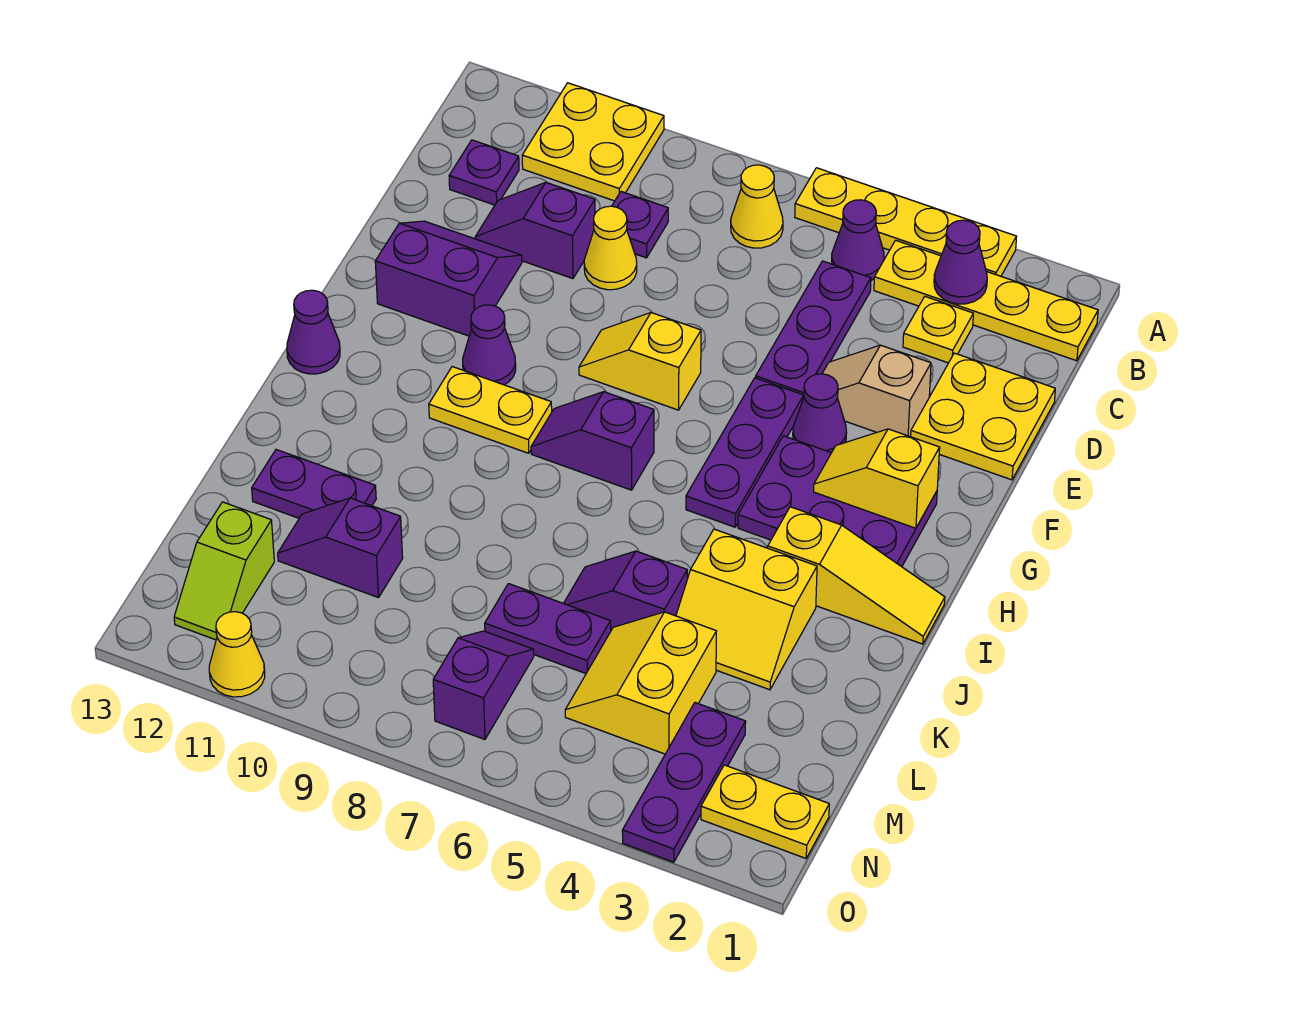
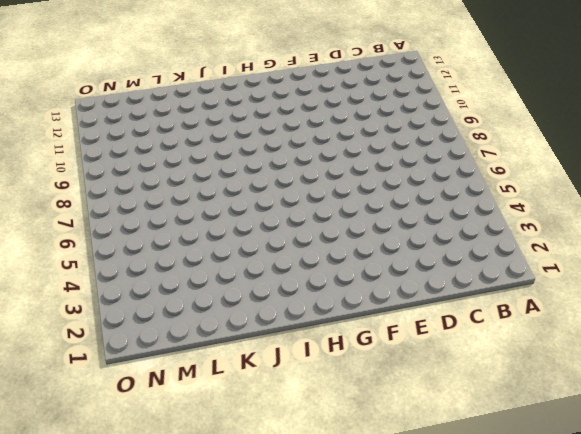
none -> yellow 1x4 plate [795,168,1017,276]
none -> yellow 2x2 plate [522,83,664,201]
none -> yellow 1x4 plate [874,240,1098,361]
none -> purple 1x1 cone [832,200,884,280]

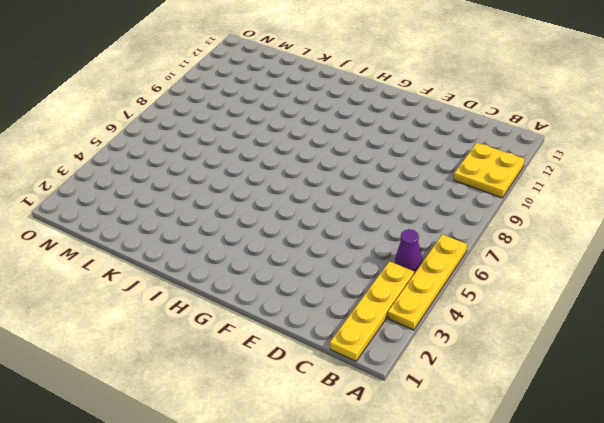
none -> yellow 1x1 cone [731,165,783,248]
none -> yellow 1x1 plate [903,297,973,363]
none -> purple 1x3 plate [756,261,871,395]
none -> purple 1x1 plate [612,192,668,258]

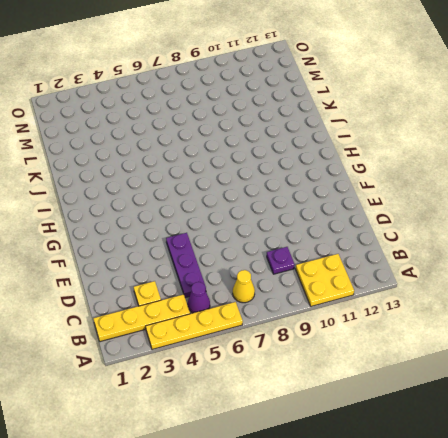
none -> purple 1x1 plate [449,140,519,205]
none -> yellow 2x2 plate [911,353,1055,480]
none -> yellow 1x1 cone [584,206,637,290]
none -> purple 1x2 slope [475,183,595,279]

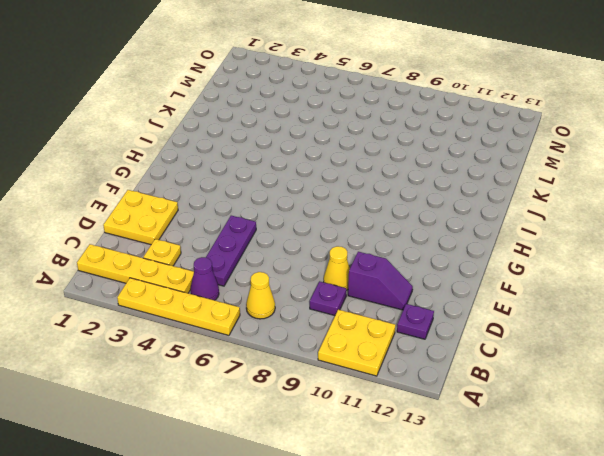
none -> tan 1x2 slope [822,345,931,437]
none -> purple 2x2 slope [375,221,522,336]
none -> purple 1x1 cone [793,374,847,453]
none -> purple 1x3 plate [686,378,804,527]

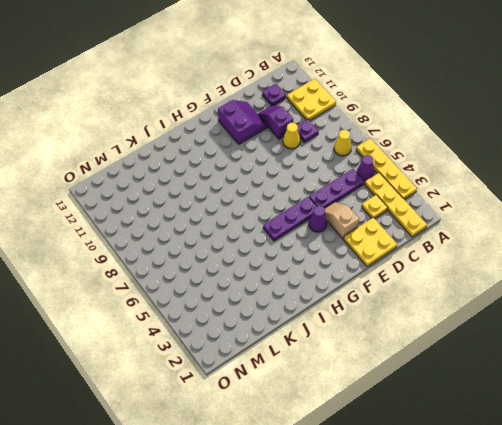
none -> yellow 1x2 slope [579,313,701,410]
none -> purple 2x3 plate [738,436,937,567]
none -> purple 1x1 cone [463,305,516,385]
none -> purple 1x2 slope [531,392,654,490]

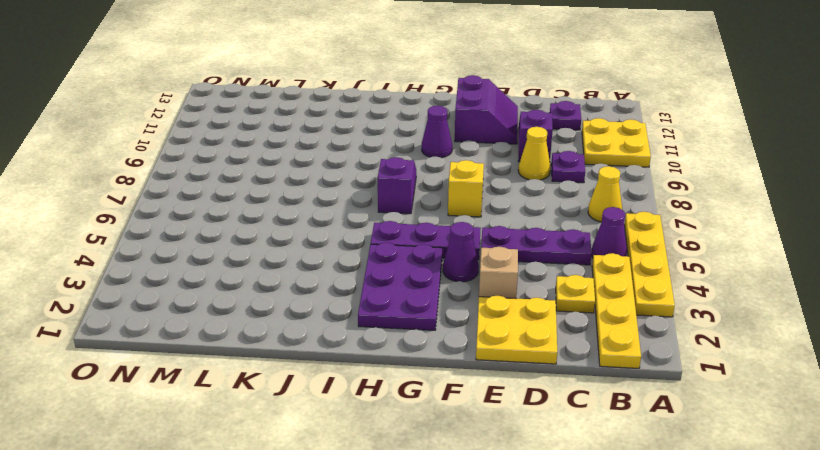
none -> yellow 1x2 plate [429,367,552,453]
none -> purple 1x1 cone [287,290,340,374]
none -> yellow 1x3 slope [768,507,945,644]
none -> yellow 2x2 slope [676,529,817,690]

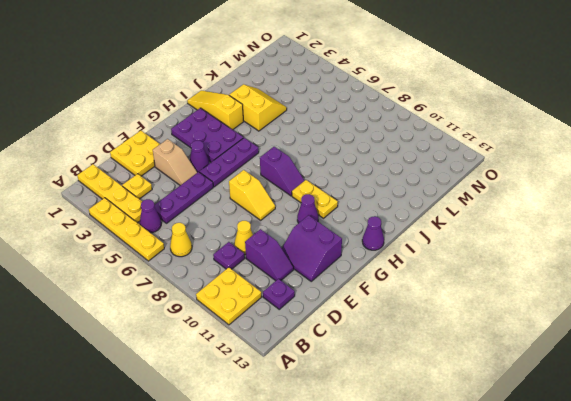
none -> purple 1x2 slope [564,551,687,630]
none -> purple 1x2 plate [252,450,376,518]
none -> yellow 2x2 slope [565,612,716,754]
none -> purple 1x2 plate [485,584,611,673]

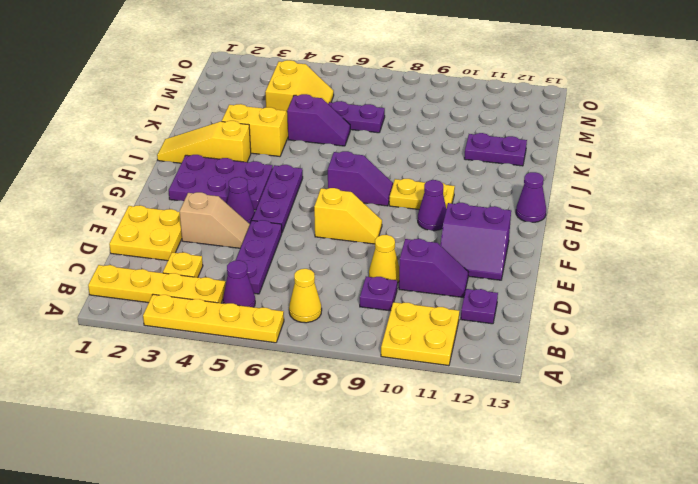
none -> purple 1x2 slope [278,498,403,598]
none -> purple 1x3 plate [622,703,746,862]
none -> purple 1x2 slope [433,631,534,739]
none -> lime 1x2 slope [174,502,274,640]

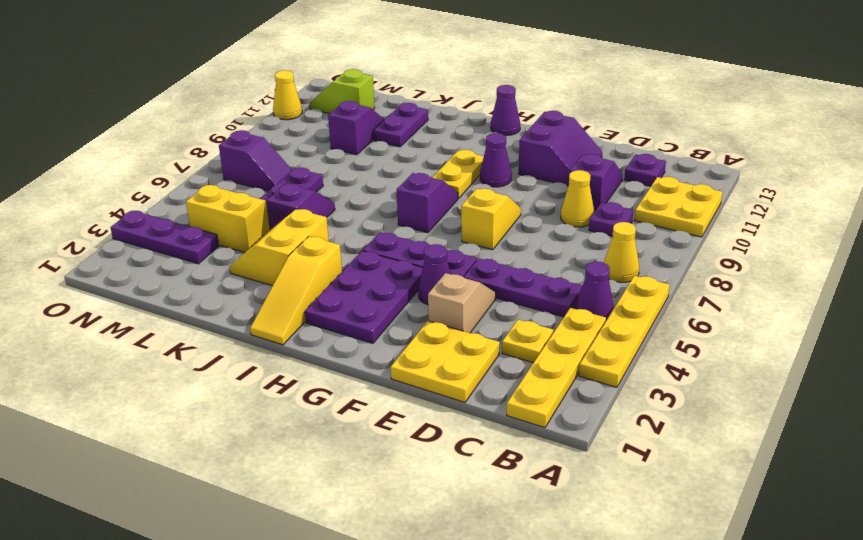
none -> yellow 1x2 plate [701,765,829,858]
none -> purple 1x1 cone [934,220,987,304]
none -> yellow 1x2 slope [814,429,940,528]

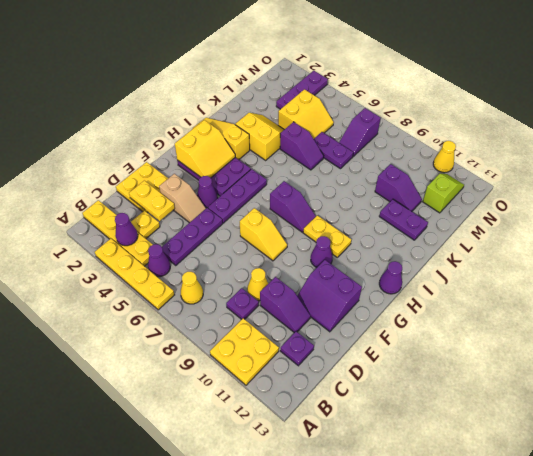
yellow 1x2 plate [129,181,175,221] -> yellow 1x2 plate moved to [701,765,829,858]
yellow 2x2 slope [175,120,235,178] -> yellow 1x2 slope [814,429,940,528]

